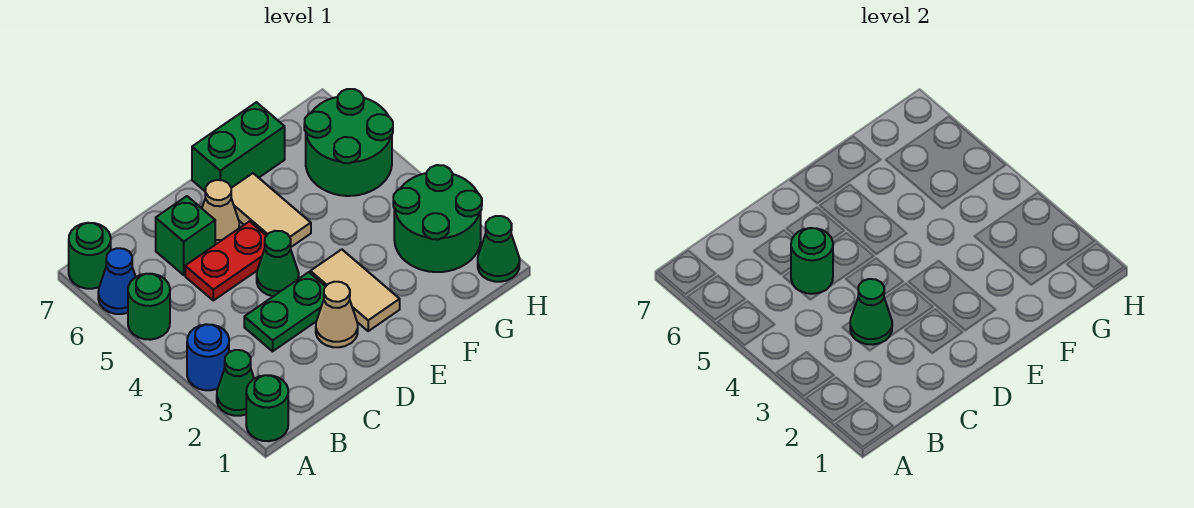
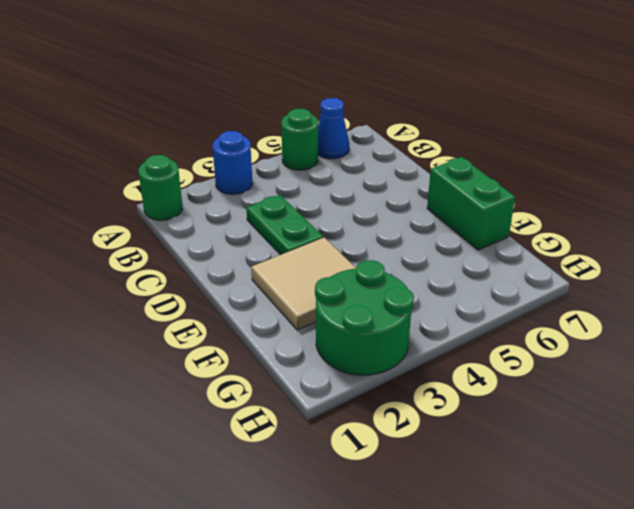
tan 2x2 tile [251,238,356,330] -> tan 1x2 tile [310,249,400,331]
none -> green 1x1 cone [217,350,254,416]
none -> green 1x1 round brick [69,223,111,289]
none -> red 1x2 plate [185,221,266,300]

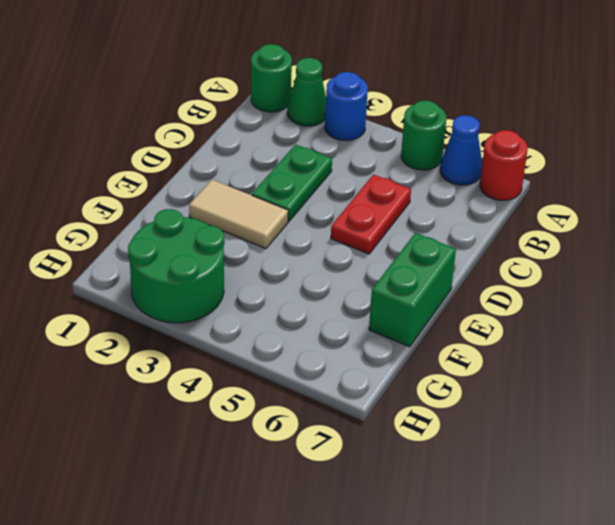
red 1x1 round brick [480,130,528,200] -> green 1x1 round brick [69,223,111,289]
none -> green 1x1 brick [156,196,215,275]
none -> tan 1x1 cone [316,282,358,347]
none -> green 1x1 cone [257,231,299,296]

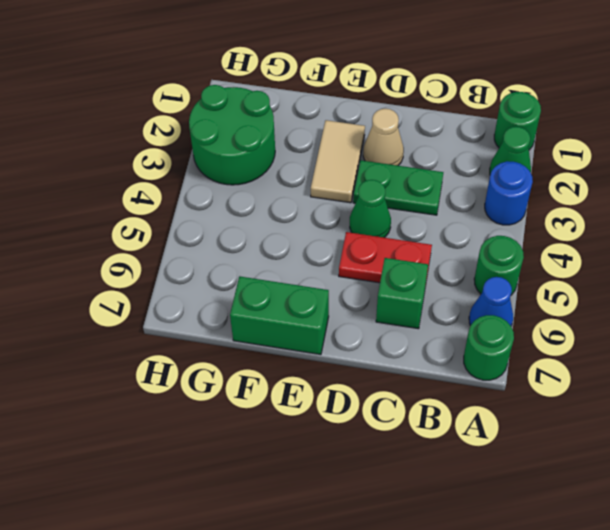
none -> tan 1x1 cone [202,180,239,245]
none -> tan 1x2 tile [231,173,311,248]
none -> green 2x2 round brick [304,89,393,196]

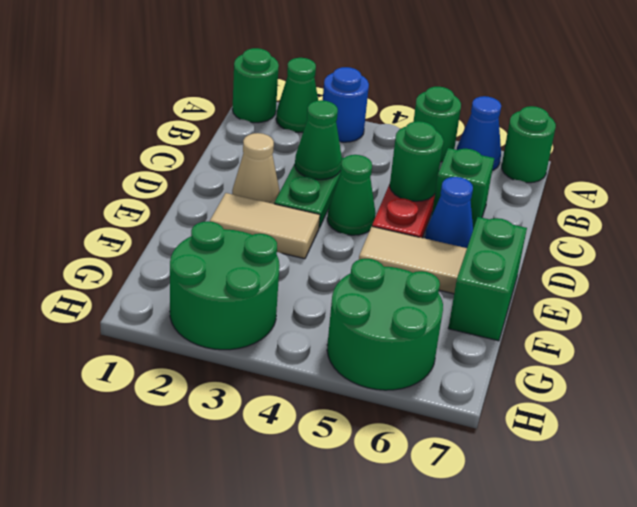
blue 1x1 cone [425,177,473,248] -> tan 1x1 cone [202,180,239,245]
none -> green 1x1 cone [478,216,520,282]

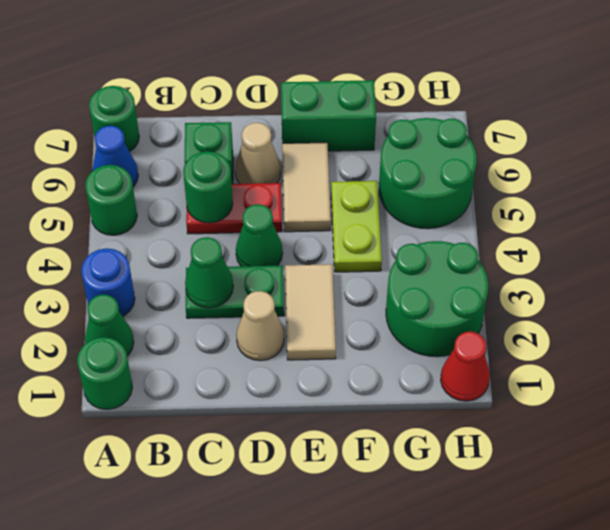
lime 1x2 plate [331,181,382,272] -> none
red 1x1 cone [441,332,490,401] -> green 1x1 cone [478,216,520,282]

